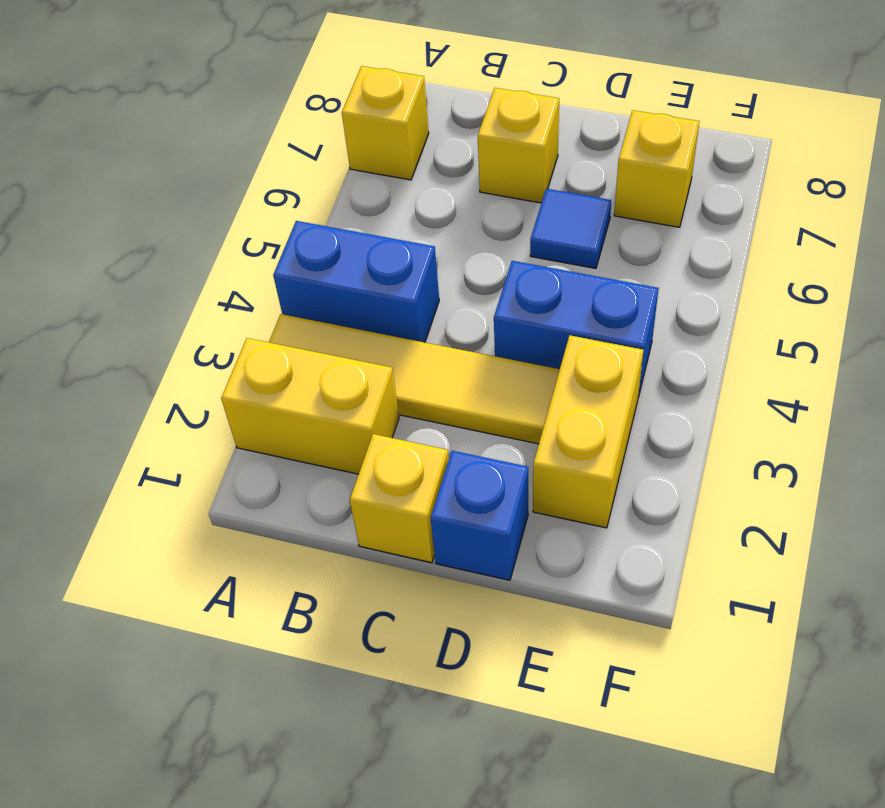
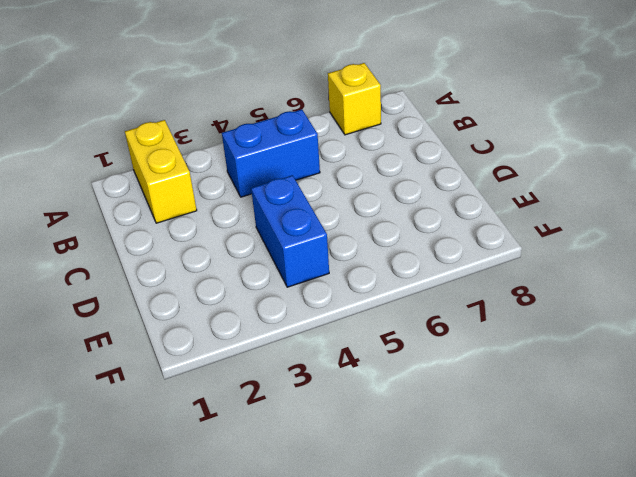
blue 1x2 brick [222,109,320,197] -> blue 1x2 brick turned to [273,221,439,342]
none -> yellow 1x4 tile [269,314,560,444]
none -> yellow 1x1 brick [350,434,449,563]

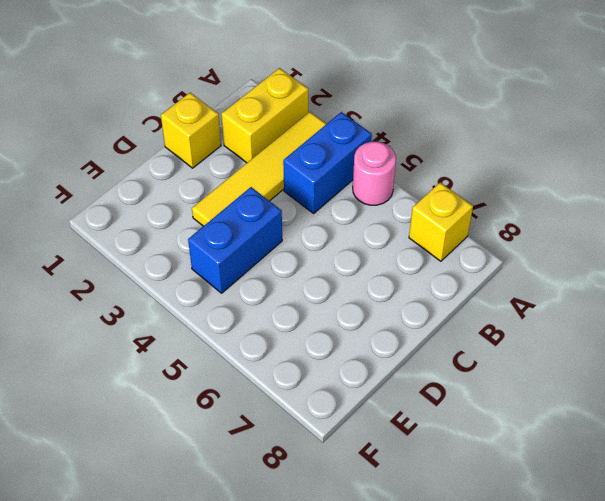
pink 1x1 round brick [353,142,396,205] -> none
none -> yellow 1x1 brick [478,88,559,203]
none -> blue 1x1 brick [431,451,528,580]

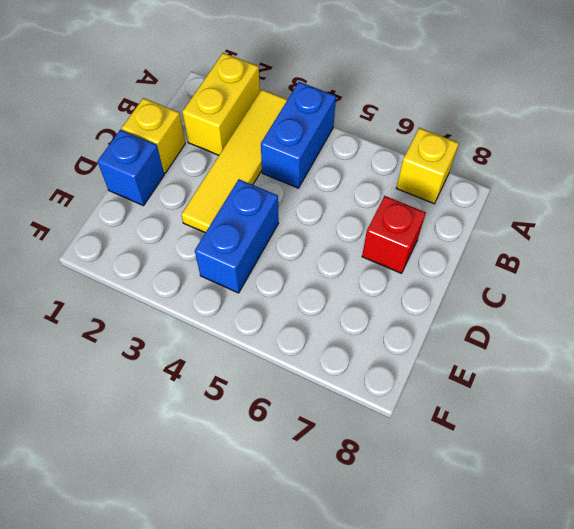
red 1x1 brick [362,196,426,273] -> yellow 1x1 brick [478,88,559,203]
none -> blue 1x1 tile [530,189,611,269]
none -> yellow 1x2 brick [533,335,643,528]

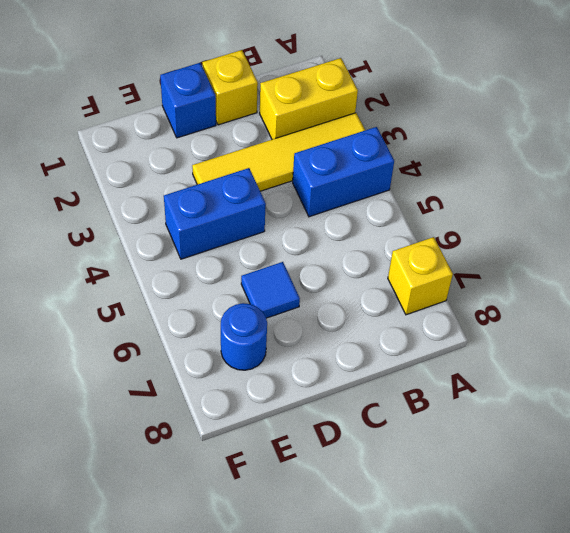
blue 1x1 round brick [221,303,267,370] -> yellow 1x1 brick [614,110,700,227]
none -> yellow 1x1 brick [478,88,559,203]
none -> yellow 1x2 brick [533,335,643,528]

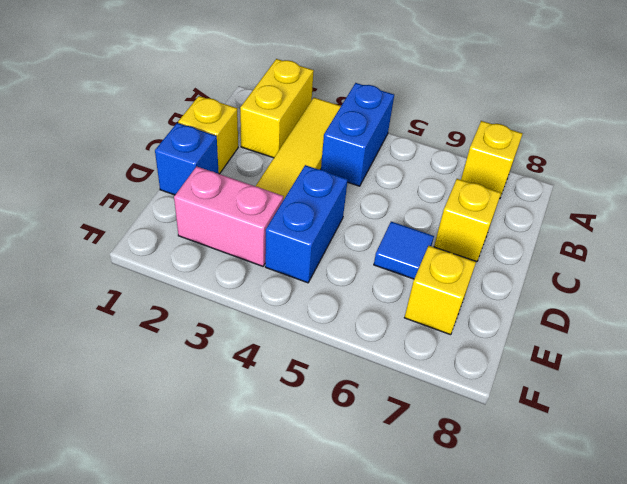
pink 1x2 brick [174,167,283,266] -> yellow 1x2 brick [533,335,643,528]

